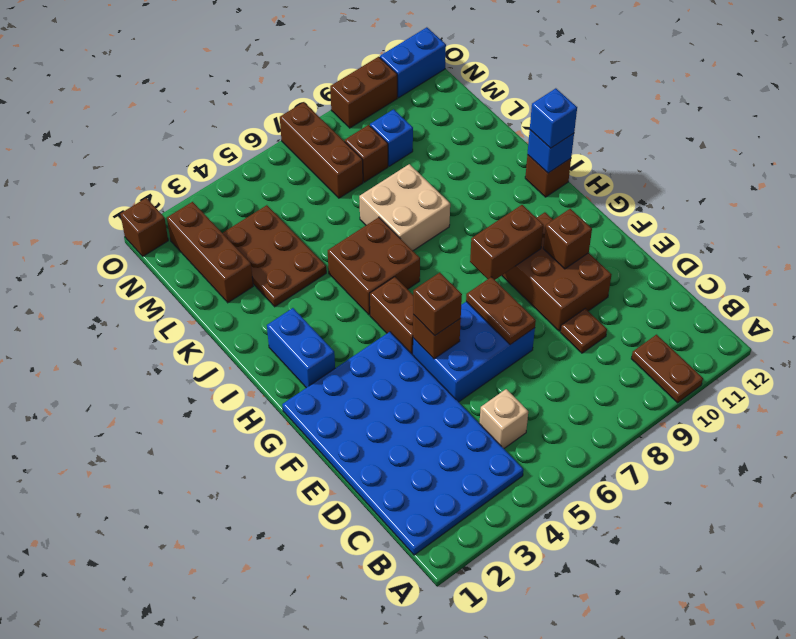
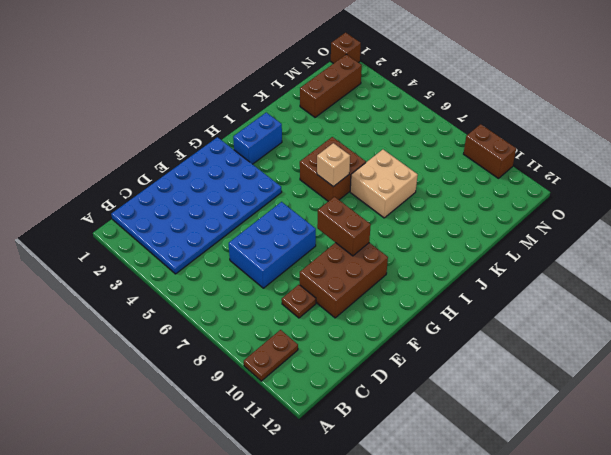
blue 2x3 brick [229,202,316,288] -> blue 2x3 brick turned to [413,302,535,402]
tan 1x1 brick [317,143,350,187] -> tan 1x1 brick moved to [479,389,528,448]
none -> brown 1x2 brick [370,277,413,355]
none -> brown 1x1 brick [525,155,571,197]
none -> brown 2x3 plate [223,205,326,307]

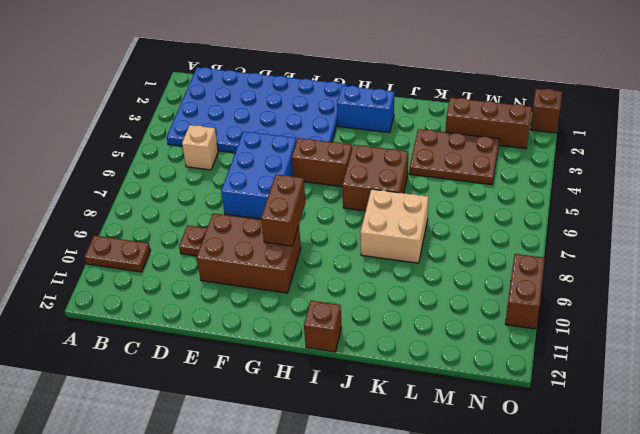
none -> brown 1x3 brick [280,102,363,198]
none -> brown 1x1 brick [345,125,388,182]
none -> blue 1x1 brick [370,109,413,166]

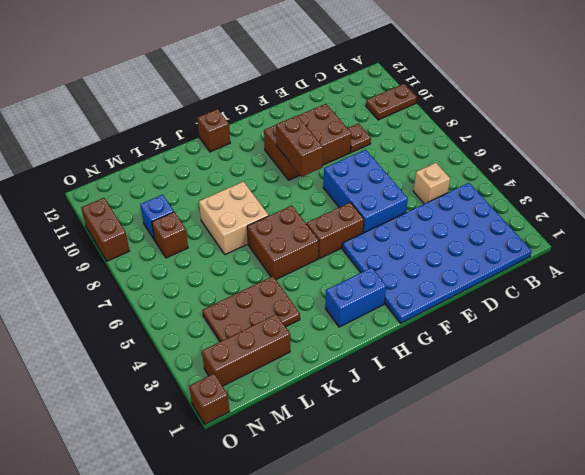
none -> brown 1x3 brick [280,102,363,198]
none -> blue 1x2 brick [380,27,446,98]
none -> brown 1x2 plate [466,277,536,345]

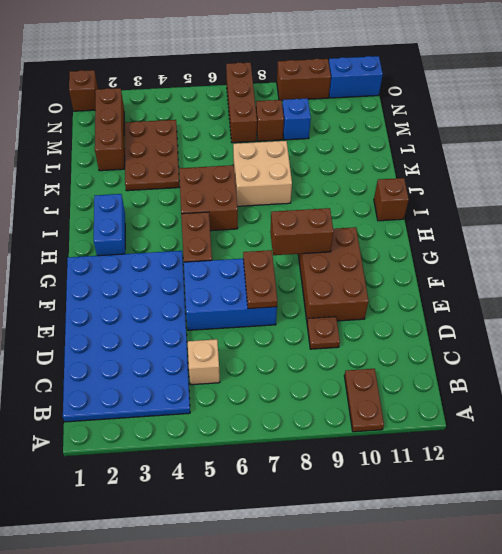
none -> brown 1x1 brick [413,315,461,359]
none -> brown 1x1 brick [543,209,592,269]
none -> blue 1x1 brick [528,130,574,173]

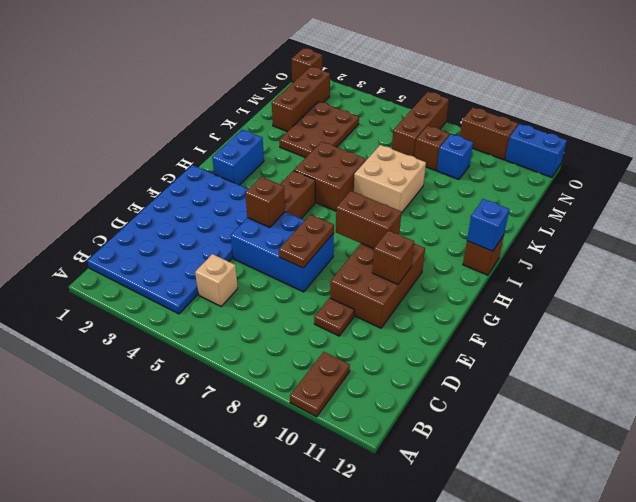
none -> brown 1x1 brick [413,273,462,336]
none -> blue 1x1 brick [530,88,577,148]

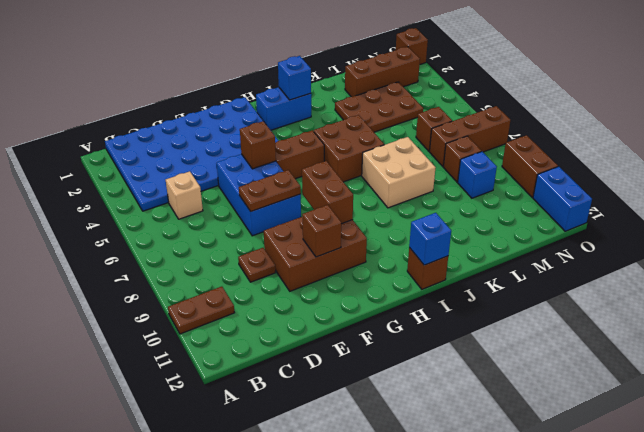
blue 1x1 brick [278,56,311,100] -> blue 1x1 brick moved to [530,88,577,148]
brown 1x1 brick [416,107,452,151] -> brown 1x1 brick moved to [413,273,462,336]

